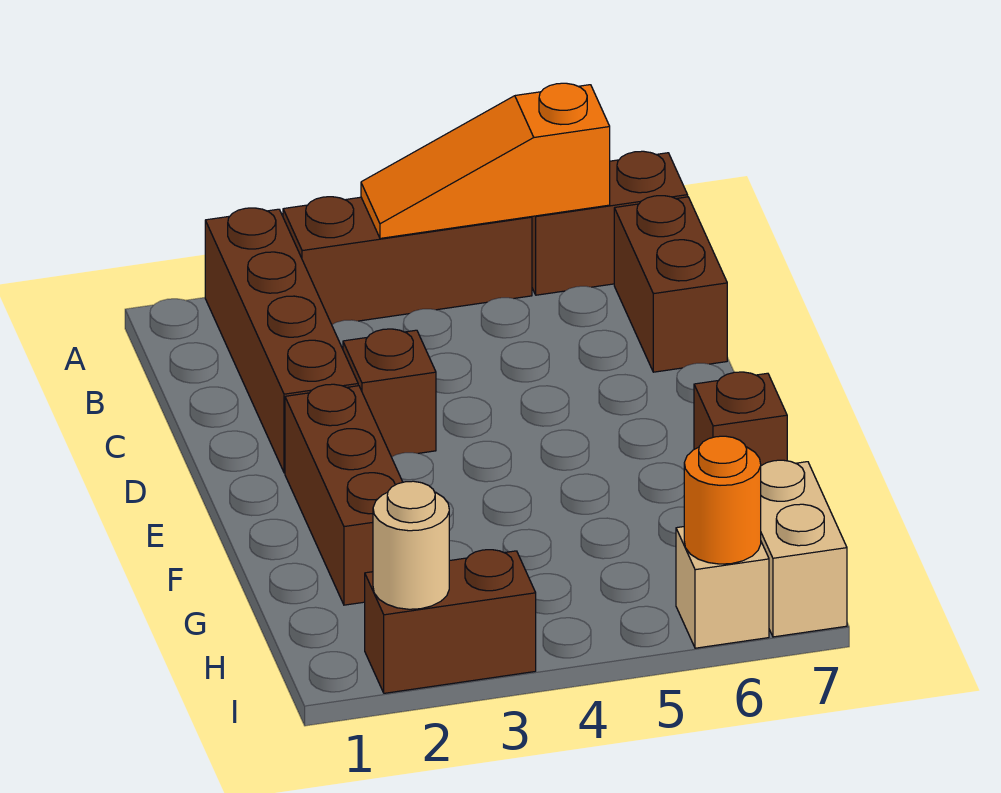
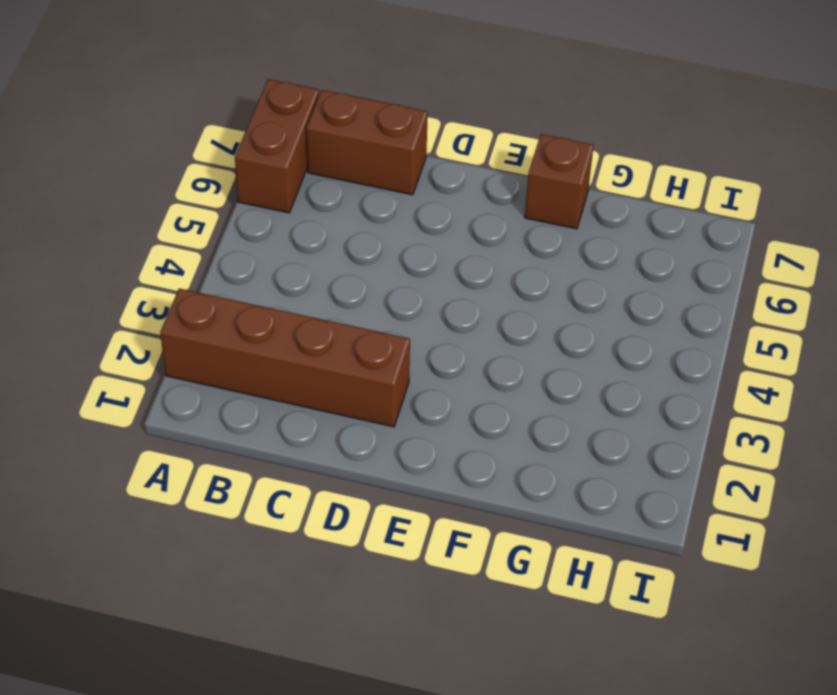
none -> brown 1x3 brick [283,197,532,324]
none -> brown 1x1 brick [343,329,436,457]
none -> brown 1x3 brick [285,384,403,605]

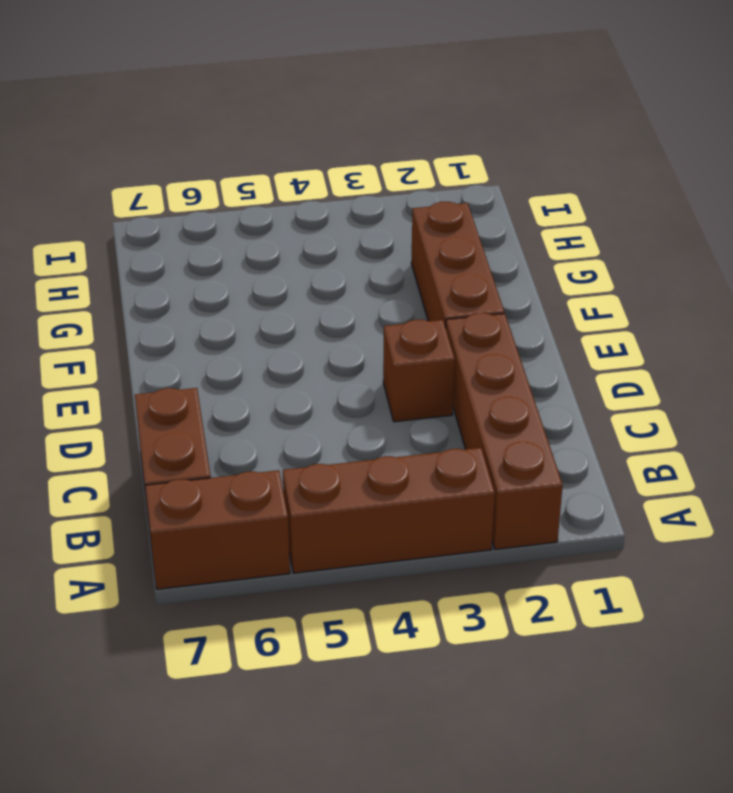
none -> brown 1x1 brick [694,372,787,466]
none -> tan 1x2 brick [761,460,847,637]
none -> brown 1x2 brick [365,550,536,693]

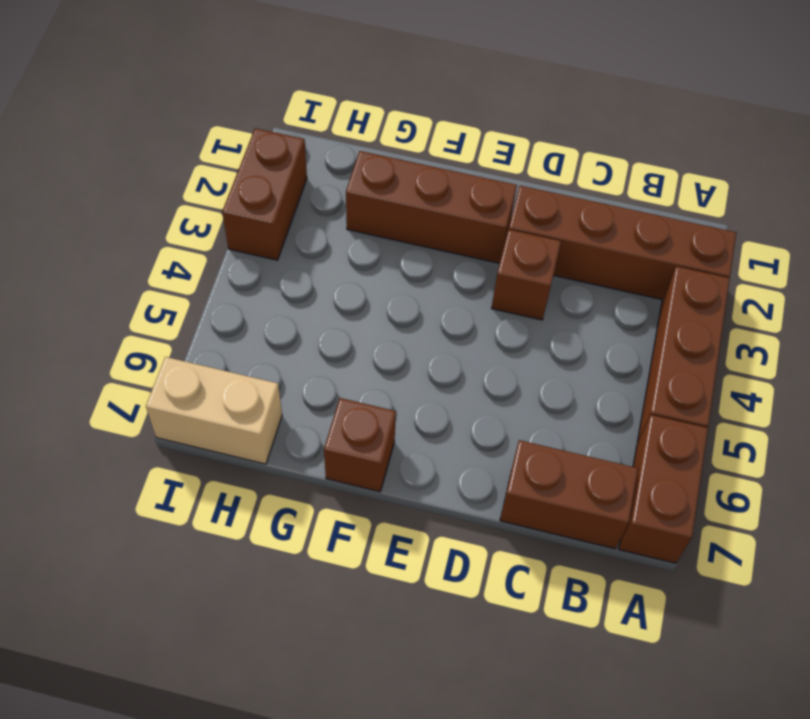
none -> tan 1x1 brick [676,527,769,648]
none -> orange 1x3 slope [361,83,610,238]
none -> tan 1x1 round brick [373,481,449,609]

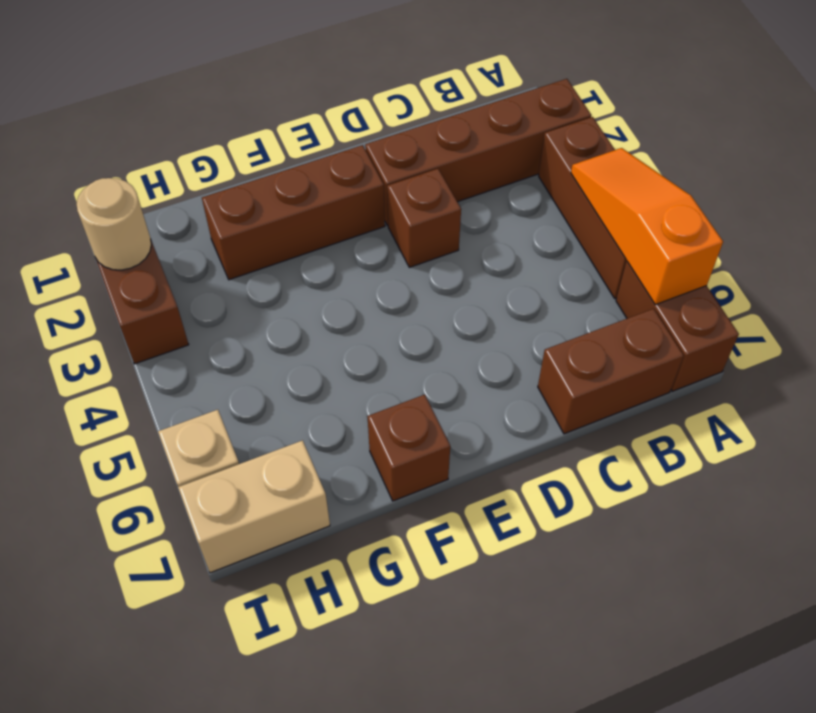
none -> orange 1x1 round brick [684,436,761,564]

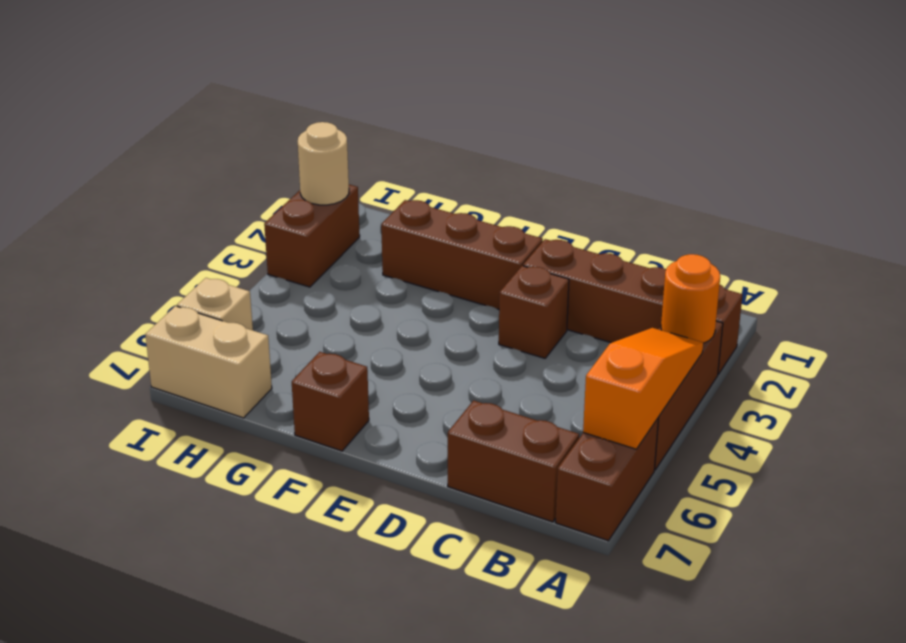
orange 1x1 round brick [661,254,720,343] -> orange 1x1 round brick moved to [684,436,761,564]

